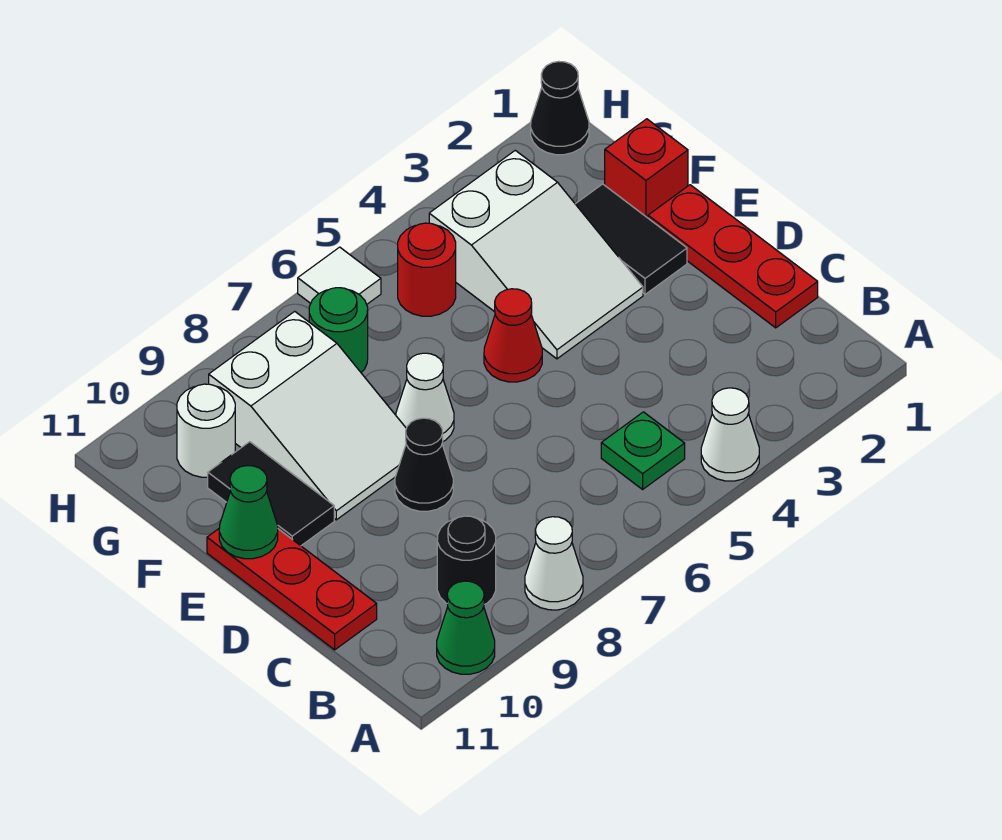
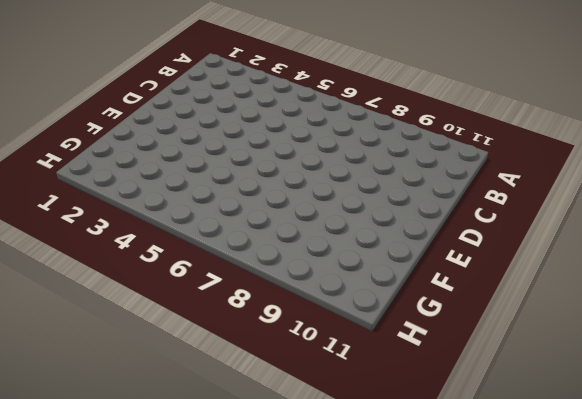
none -> white 1x1 cone [701,388,759,481]
none -> white 1x1 cone [525,517,583,610]
none -> green 1x1 cone [437,581,495,674]

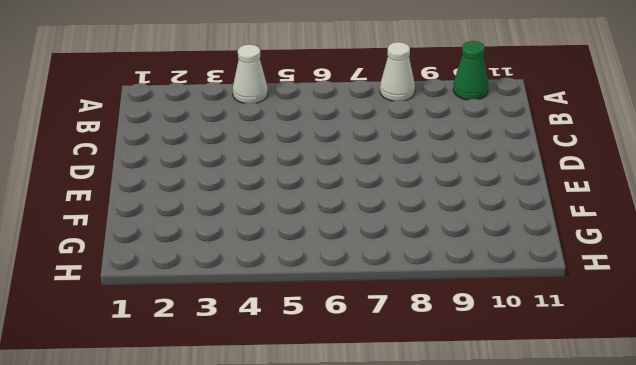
none -> green 1x1 plate [601,412,685,489]
none -> black 1x1 round brick [437,516,496,605]
none -> red 1x3 plate [648,185,818,328]

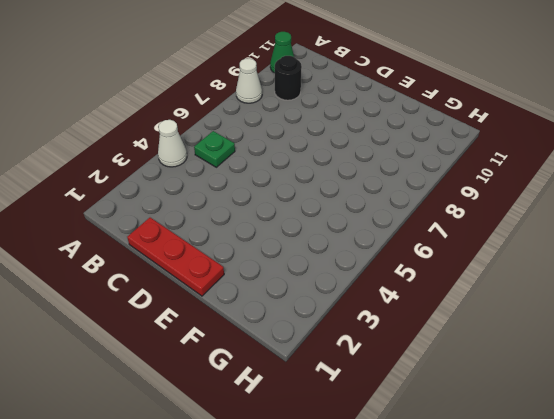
none -> red 1x3 plate [207,528,377,650]
none -> black 1x1 cone [395,418,453,511]
none -> black 1x2 tile [576,184,687,294]

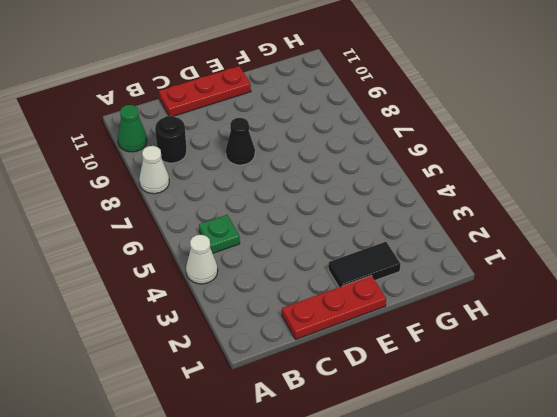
none -> white 2x3 slope [429,150,643,359]
none -> red 1x1 cone [484,289,542,382]
none -> white 1x1 cone [396,353,454,441]

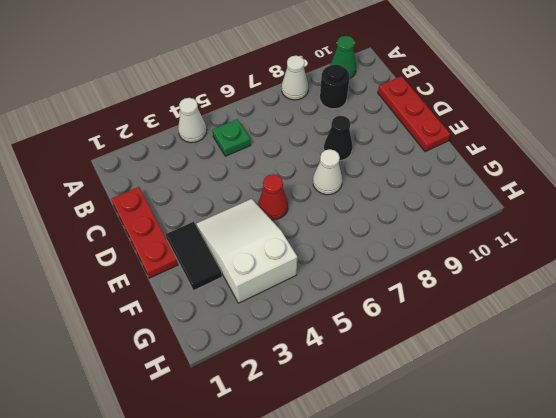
none -> white 2x3 slope [209,311,406,520]
none -> black 1x2 tile [208,442,334,546]
none -> red 1x1 brick [605,119,688,218]

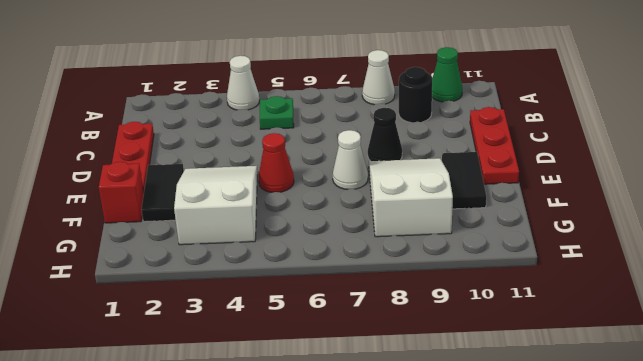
none -> red 1x1 round brick [398,223,456,316]
none -> green 1x1 round brick [309,288,368,372]
none -> white 1x1 round brick [177,384,235,477]

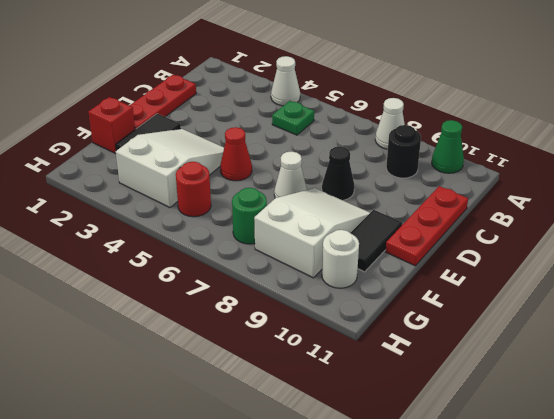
none -> black 1x1 cone [531,61,589,155]
none -> white 1x1 tile [298,247,381,304]
none -> green 1x1 cone [219,466,278,559]

